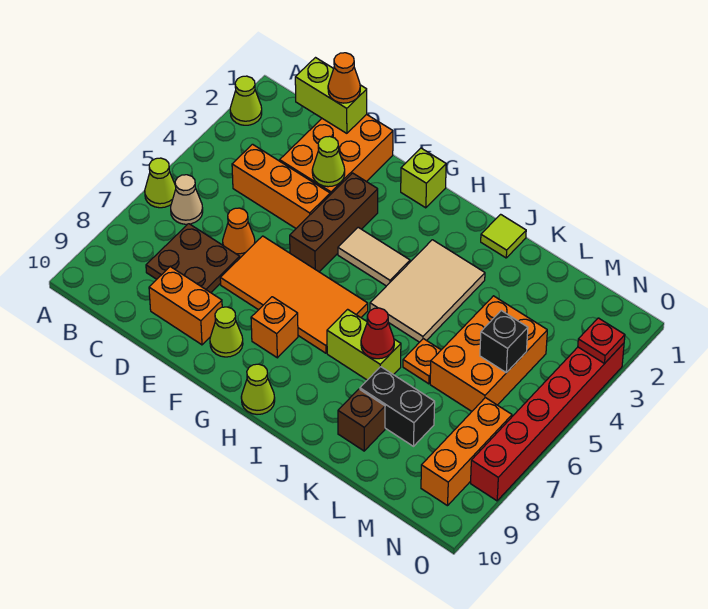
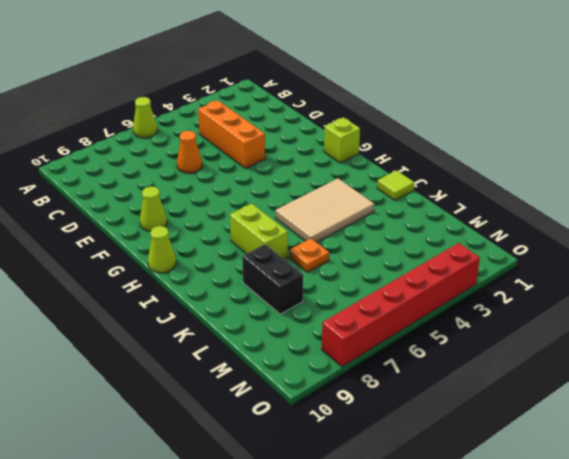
none -> lime 1x1 cone [230,76,262,125]
none -> tan 1x1 cone [171,175,203,224]
none -> brown 2x2 plate [146,224,240,293]
none -> orange 2x3 brick [280,114,393,195]

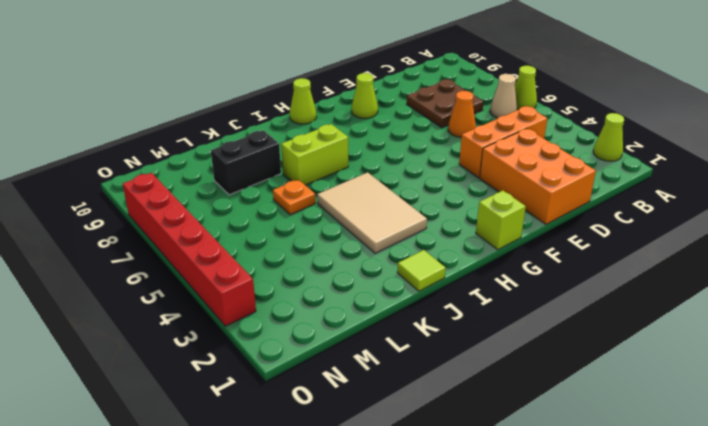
none -> orange 1x2 brick [149,267,222,345]
none -> orange 2x4 tile [220,236,368,353]
none -> brown 1x3 brick [290,173,378,272]
none -> tan 1x2 tile [338,227,410,286]

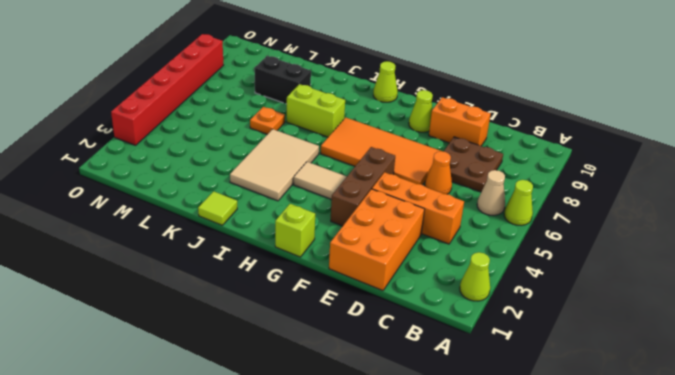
none -> orange 1x1 brick [251,297,298,358]
none -> brown 1x1 brick [338,389,385,451]
none -> orange 2x3 brick [430,296,547,411]
none -> orange 1x3 brick [421,398,512,506]

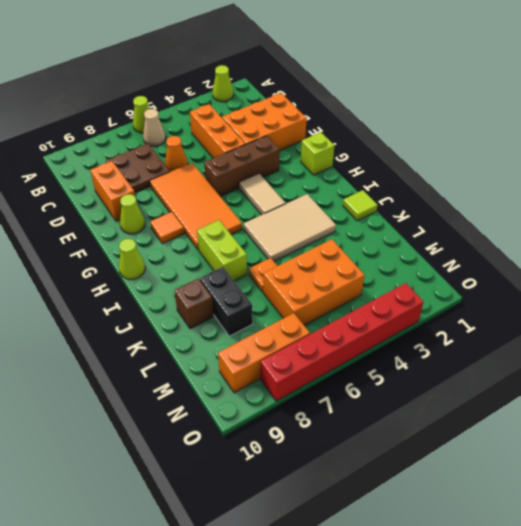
orange 1x1 tile [150,212,184,244] -> orange 1x1 brick [251,297,298,358]
none -> lime 1x2 brick [295,58,367,133]
none -> lime 1x1 cone [312,136,345,187]
none -> red 1x1 cone [361,308,394,359]
none -> black 1x1 brick [480,311,528,373]

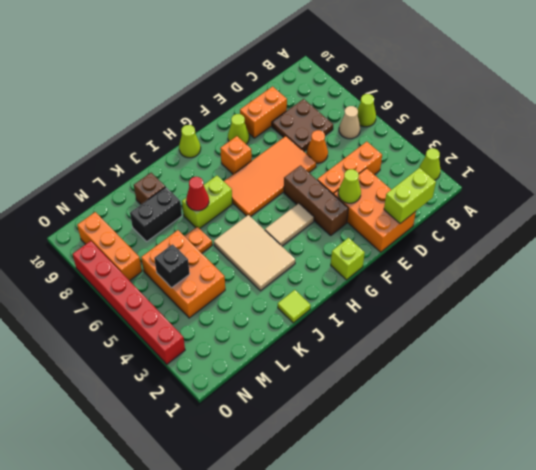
none -> red 1x1 plate [578,318,625,363]
none -> orange 1x1 cone [328,53,360,103]

